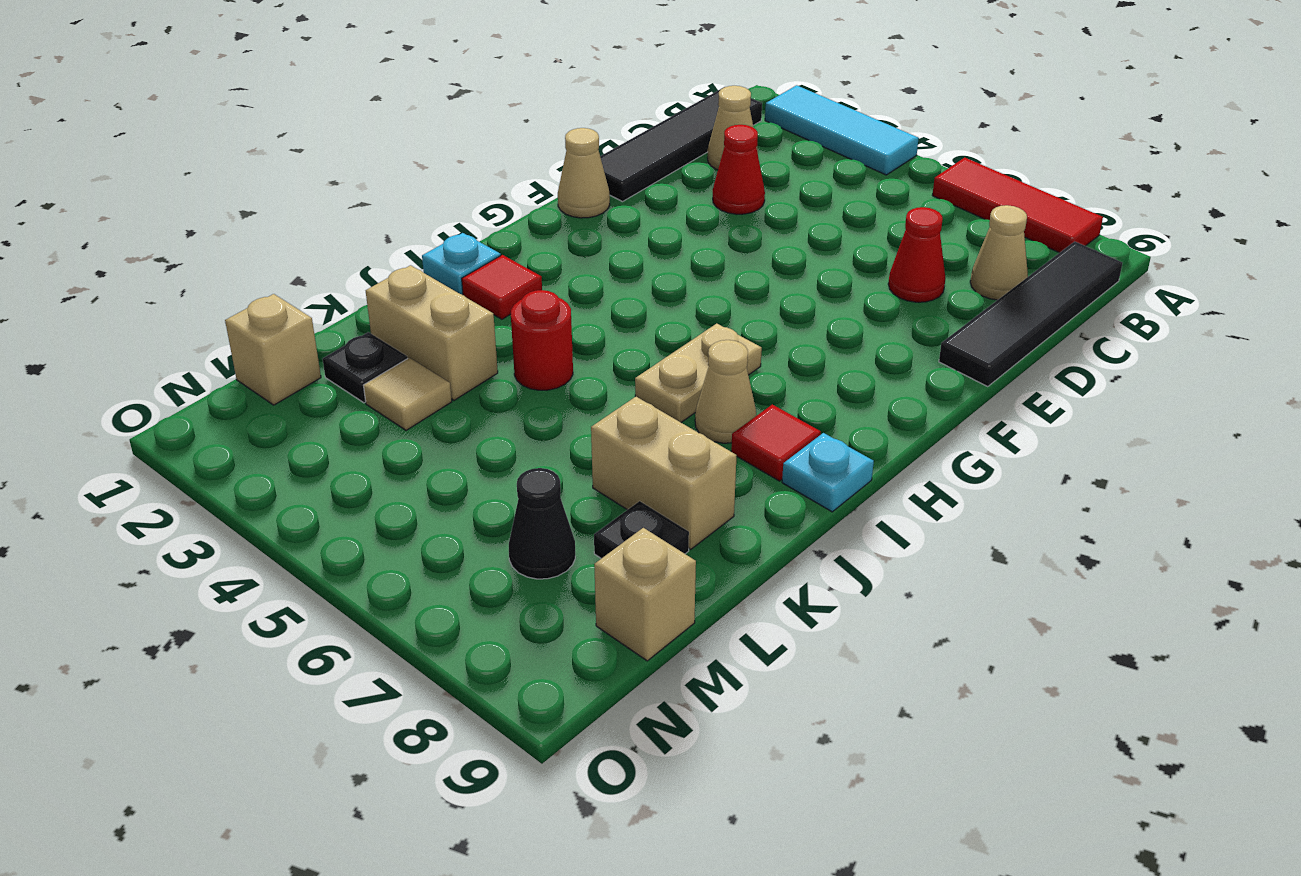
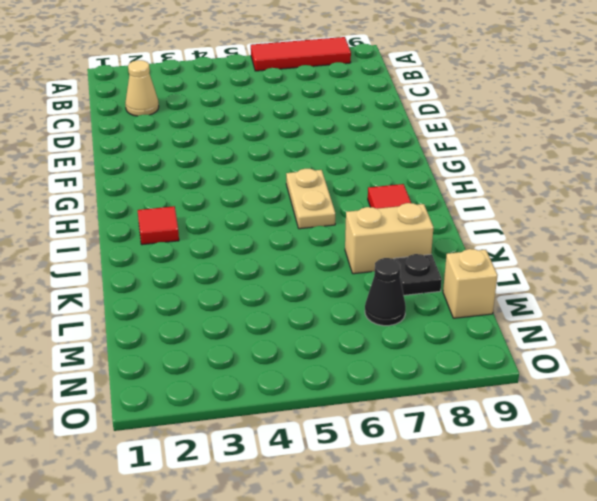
none -> cyan 1x3 tile [765,85,919,175]
none -> black 1x4 tile [600,89,762,202]
none -> black 1x4 tile [939,241,1122,387]

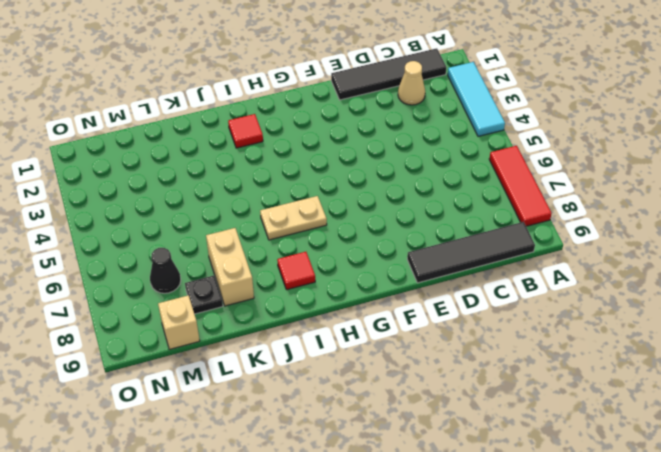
none -> tan 1x1 cone [970,205,1028,300]
none -> red 1x1 cone [713,125,765,214]
none -> red 1x1 cone [888,207,946,302]

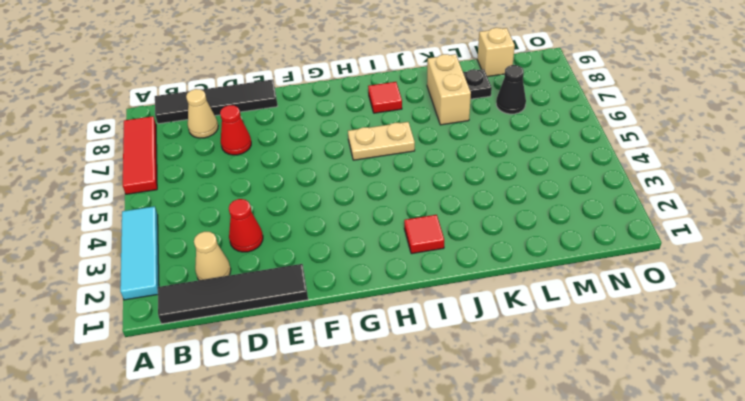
none -> tan 1x1 cone [558,128,610,218]
none -> cyan 1x1 plate [422,233,501,295]
none -> tan 1x1 cone [695,340,757,443]

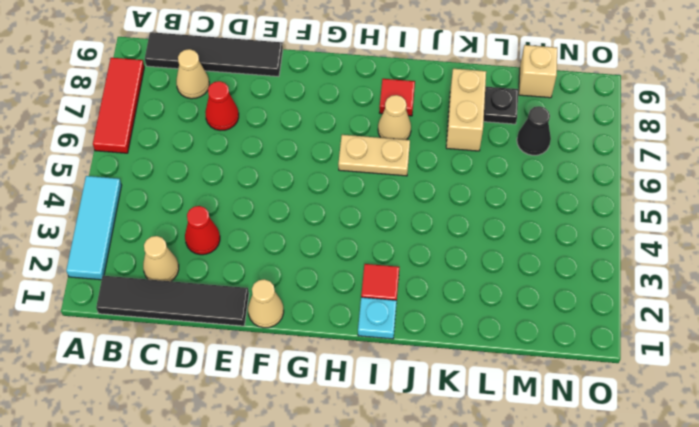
none -> cyan 1x1 plate [782,433,874,512]
none -> red 1x1 round brick [511,290,573,390]
none -> tan 1x2 brick [366,265,498,400]

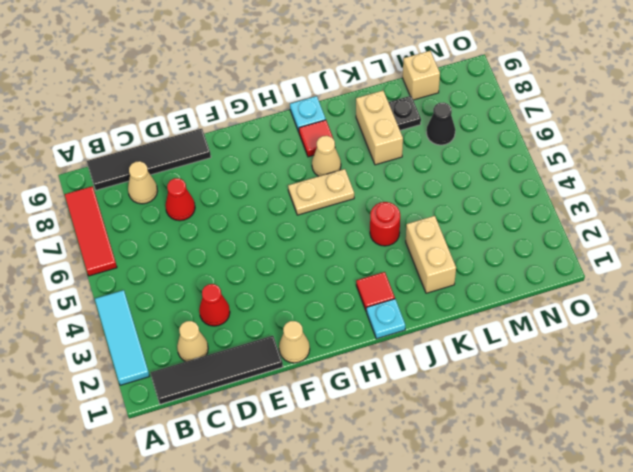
none -> black 1x1 plate [323,332,408,403]
none -> tan 1x1 tile [363,358,452,430]
none -> tan 1x1 brick [225,294,321,405]

